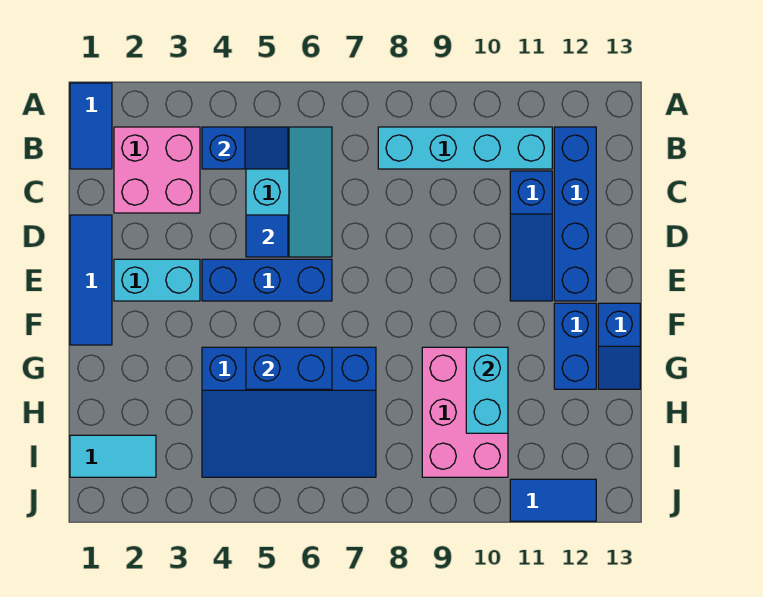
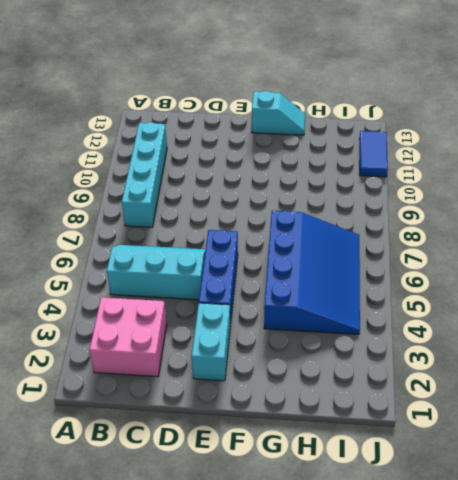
cyan 1x2 slope [252,91,305,135] -> blue 1x2 slope [598,303,640,389]
none -> blue 1x2 tile [70,83,112,169]
none -> blue 1x4 brick [554,127,596,301]
none -> blue 1x3 slope [510,171,552,301]

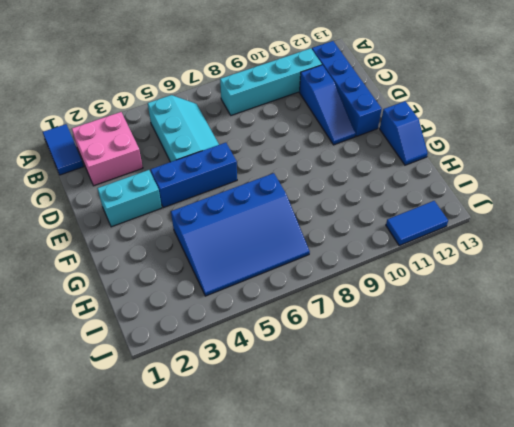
none -> blue 1x3 tile [70,215,112,345]
none -> blue 1x2 brick [554,303,596,389]
none -> pink 2x3 brick [422,347,508,477]

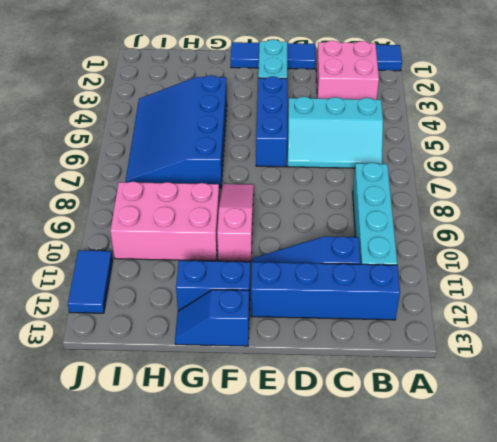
pink 1x3 slope [217,184,254,262] -> none
none -> cyan 1x2 tile [70,435,156,477]
none -> blue 1x2 slope [202,127,288,169]
none -> blue 1x1 tile [246,215,288,257]

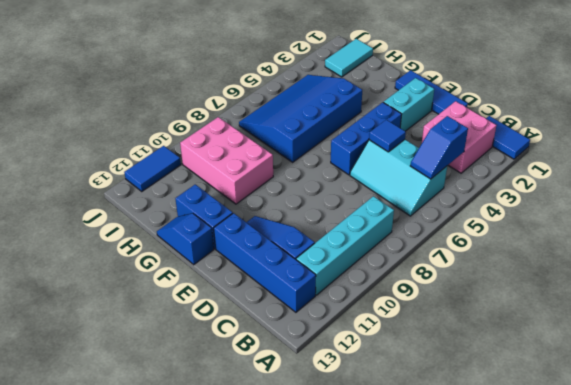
none -> blue 1x2 brick [246,347,332,389]
none -> cyan 1x2 brick [466,347,508,433]

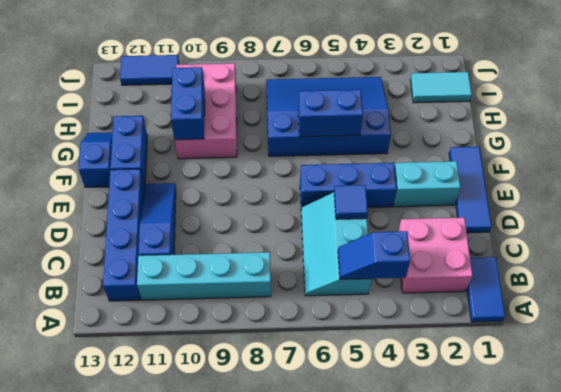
blue 1x2 brick [171,67,205,140] -> cyan 1x2 brick [466,347,508,433]

